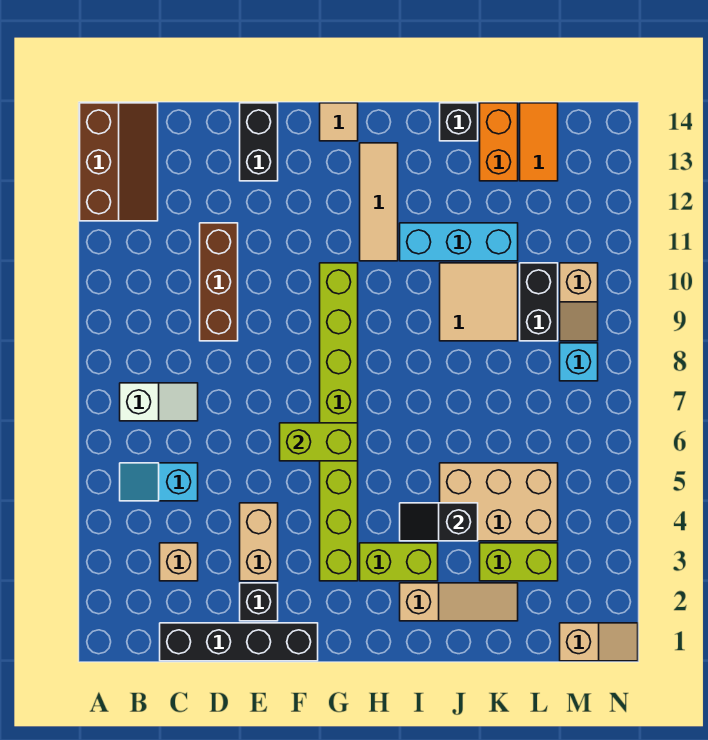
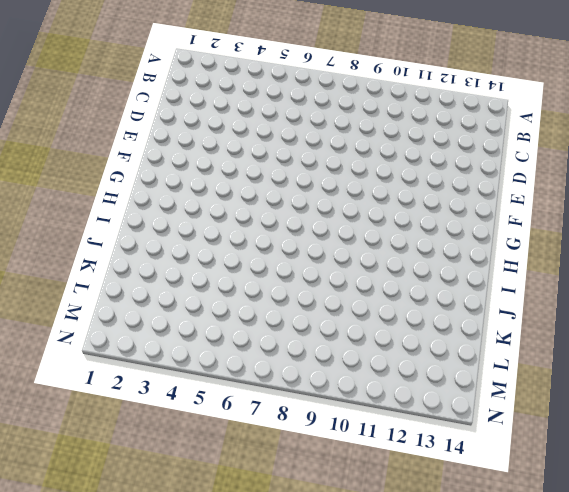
none -> brown 2x3 slope [80,103,158,221]
none -> cyan 1x2 slope [120,463,198,501]
none -> white 1x2 slope [120,383,198,421]

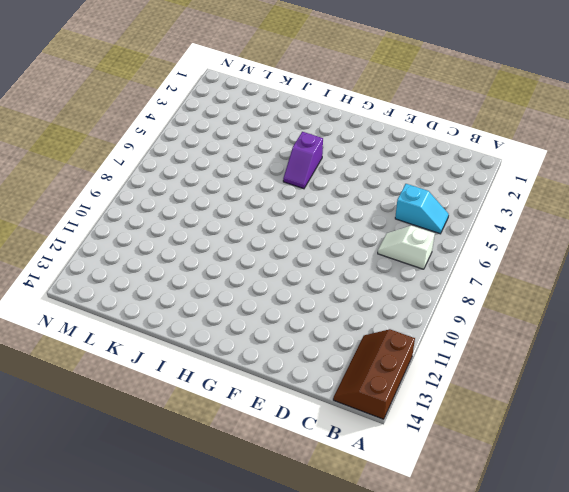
purple 1x2 slope [283,132,323,189] -> none
none -> black 1x4 brick [160,623,318,661]
none -> tan 1x1 brick [160,543,198,581]
none -> brown 1x3 brick [200,223,238,341]

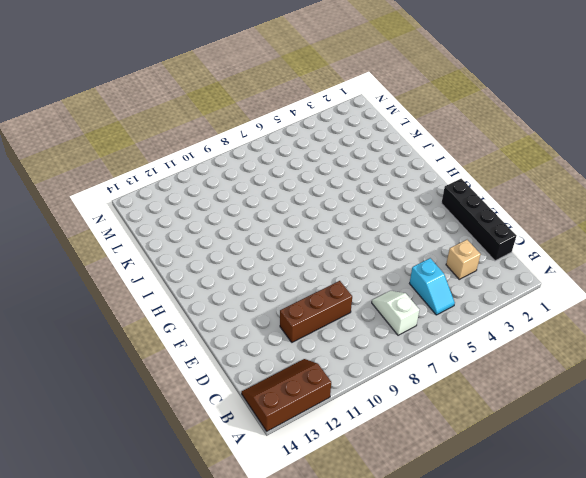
none -> black 1x1 brick [240,583,278,621]
none -> tan 1x2 brick [240,503,278,581]
none -> black 1x2 brick [240,103,278,181]

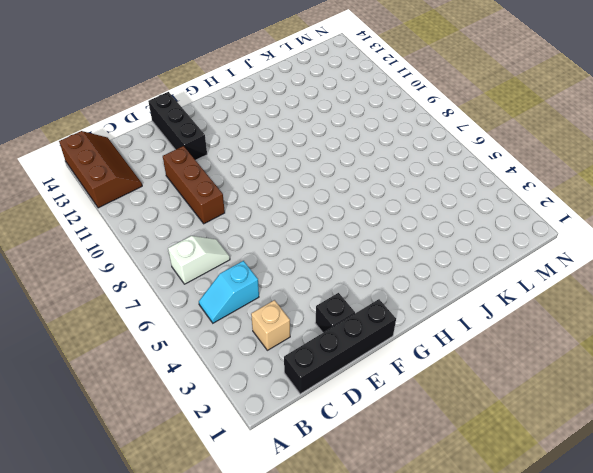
black 1x3 brick [148,92,207,160] -> black 1x2 brick [240,103,278,181]
none -> tan 1x2 brick [240,503,278,581]
none -> lime 1x8 brick [320,263,358,581]
none -> tan 1x1 tile [320,103,358,141]

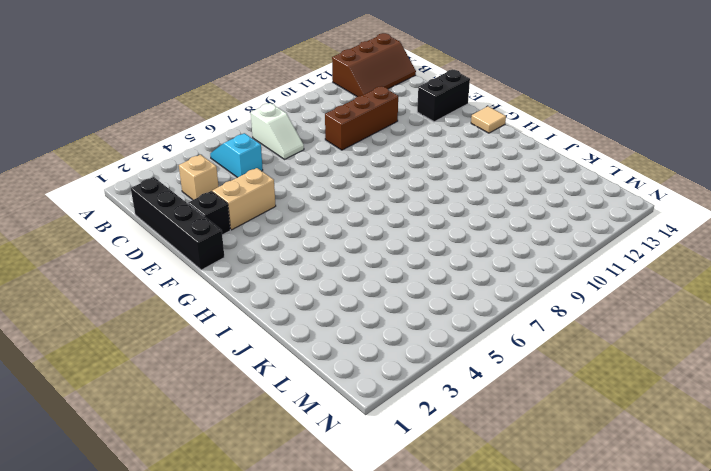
none -> lime 1x8 brick [320,263,358,581]
none -> lime 1x2 brick [360,543,438,581]
none -> tan 1x3 tile [360,143,398,261]

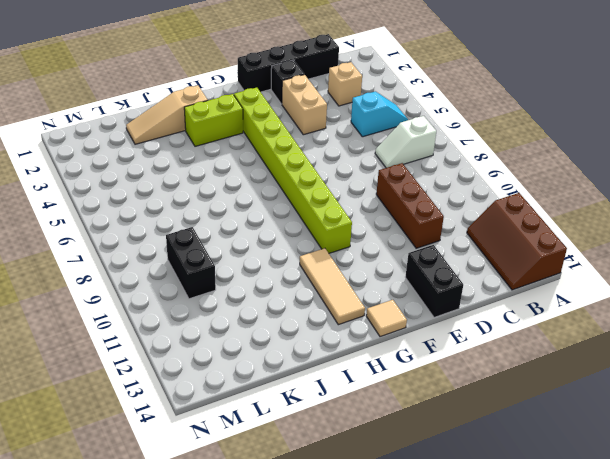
none -> cyan 1x3 brick [400,223,518,261]
none -> tan 2x3 brick [440,463,558,541]
none -> tan 2x2 tile [440,263,518,341]

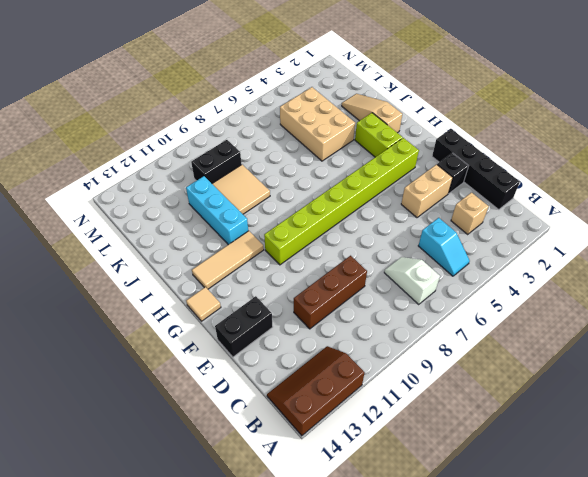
none -> black 1x1 brick [440,103,478,141]
none -> lime 1x2 brick [480,543,558,581]
none -> orange 1x2 brick [480,103,518,181]

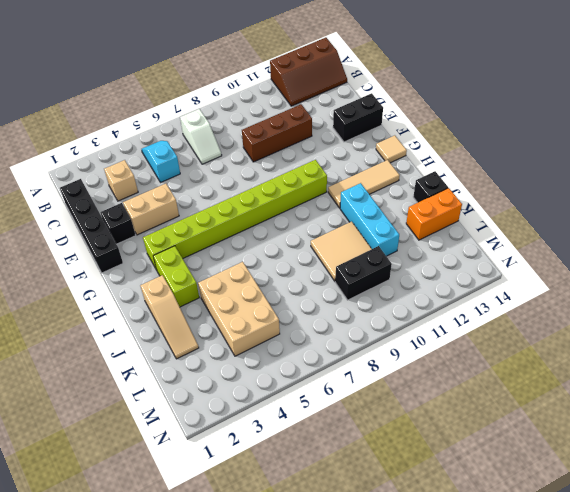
none -> lime 1x2 brick [480,543,558,581]
none -> orange 1x2 tile [520,103,558,181]
none -> tan 1x2 slope [560,623,638,661]

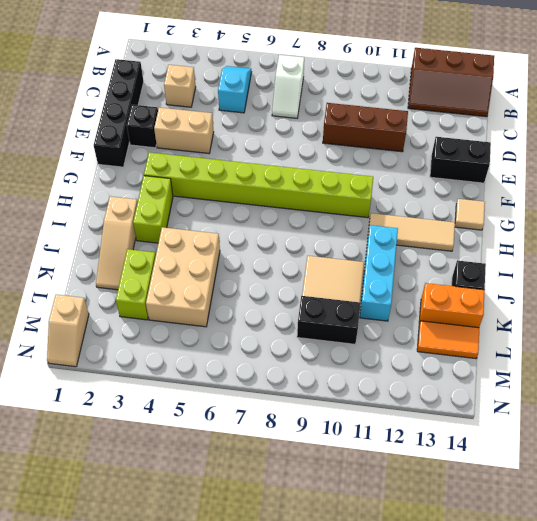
none -> cyan 1x1 brick [560,343,598,381]
none -> tan 1x2 slope [560,263,598,341]
none -> lime 1x2 brick [280,423,358,461]

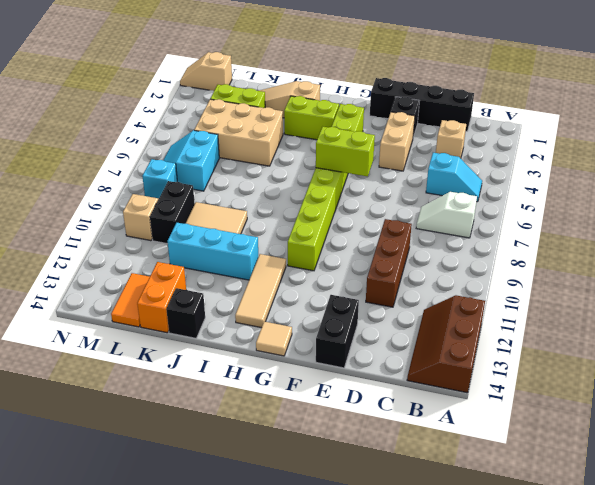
cyan 2x2 slope [163,130,219,191] -> none
none -> black 1x2 slope [400,503,478,541]

